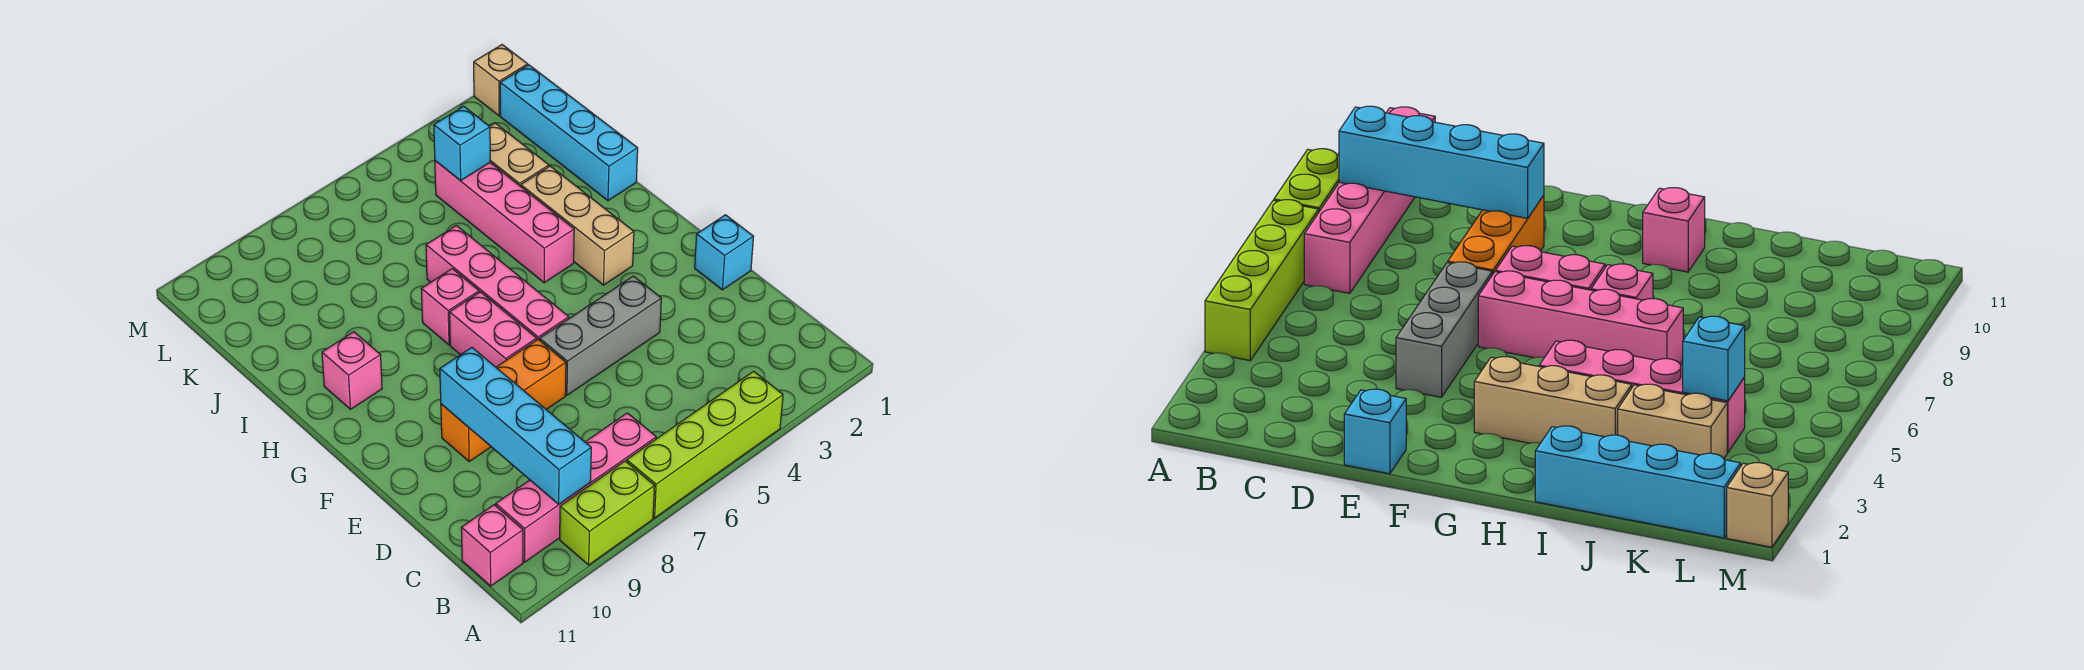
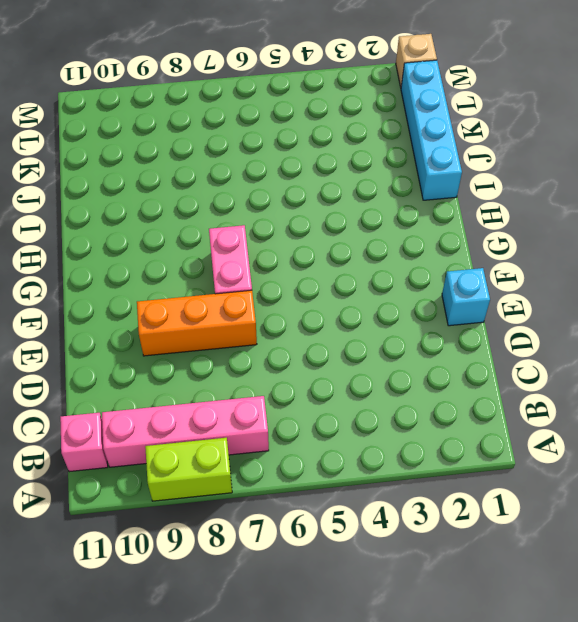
none -> lime 1x4 brick [627,371,783,518]
none -> grey 1x3 brick [540,276,661,395]
none -> pink 1x4 brick [426,226,569,340]

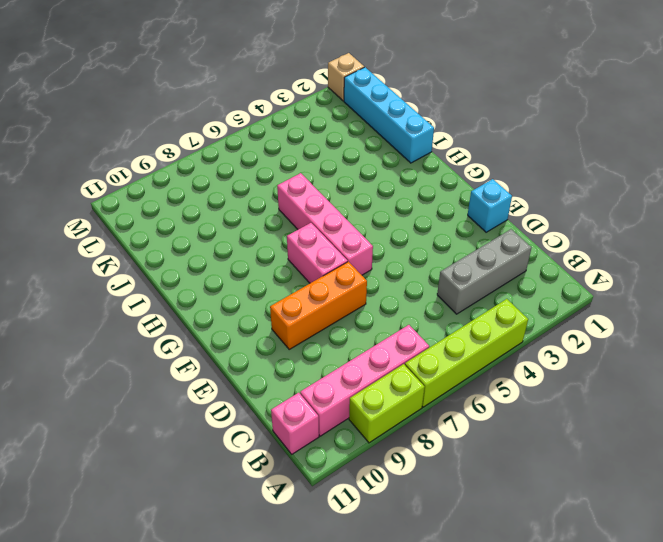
grey 1x3 brick [437,229,531,314] -> grey 1x3 brick moved to [540,276,661,395]
none -> tan 1x3 brick [521,166,634,285]
none -> pink 1x4 brick [435,161,574,283]
none -> pink 1x1 brick [421,269,479,345]

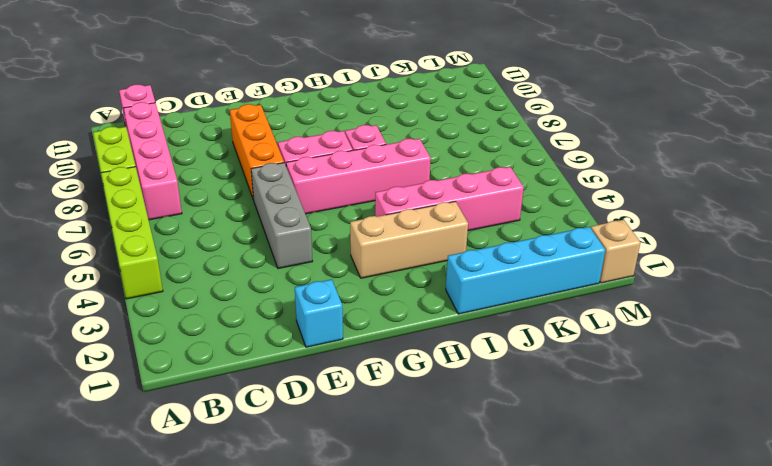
none -> pink 1x1 brick [322,332,382,409]
none -> tan 1x2 brick [490,123,549,186]
none -> cyan 1x4 brick [440,348,591,504]

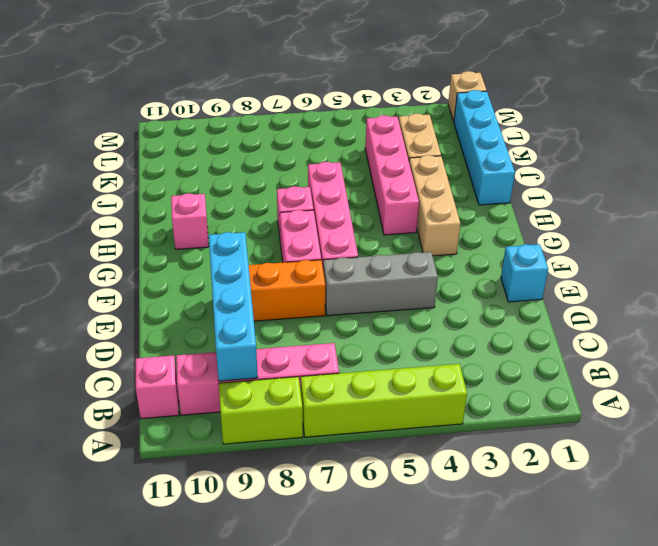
none -> cyan 1x1 brick [434,106,490,181]

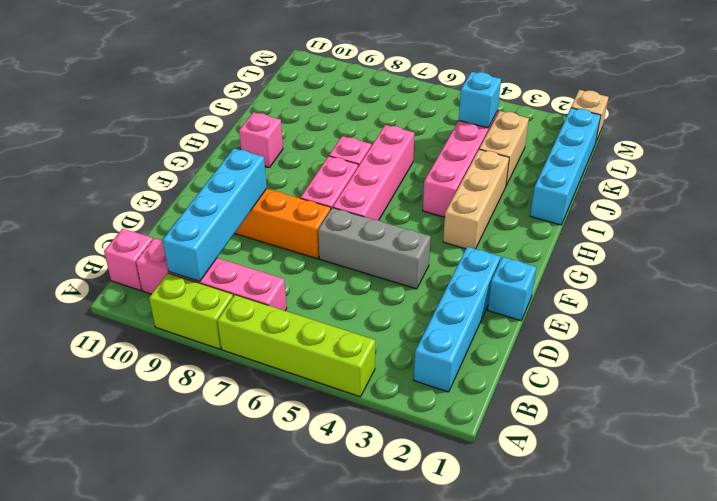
cyan 1x4 brick [414,247,500,392] -> none

